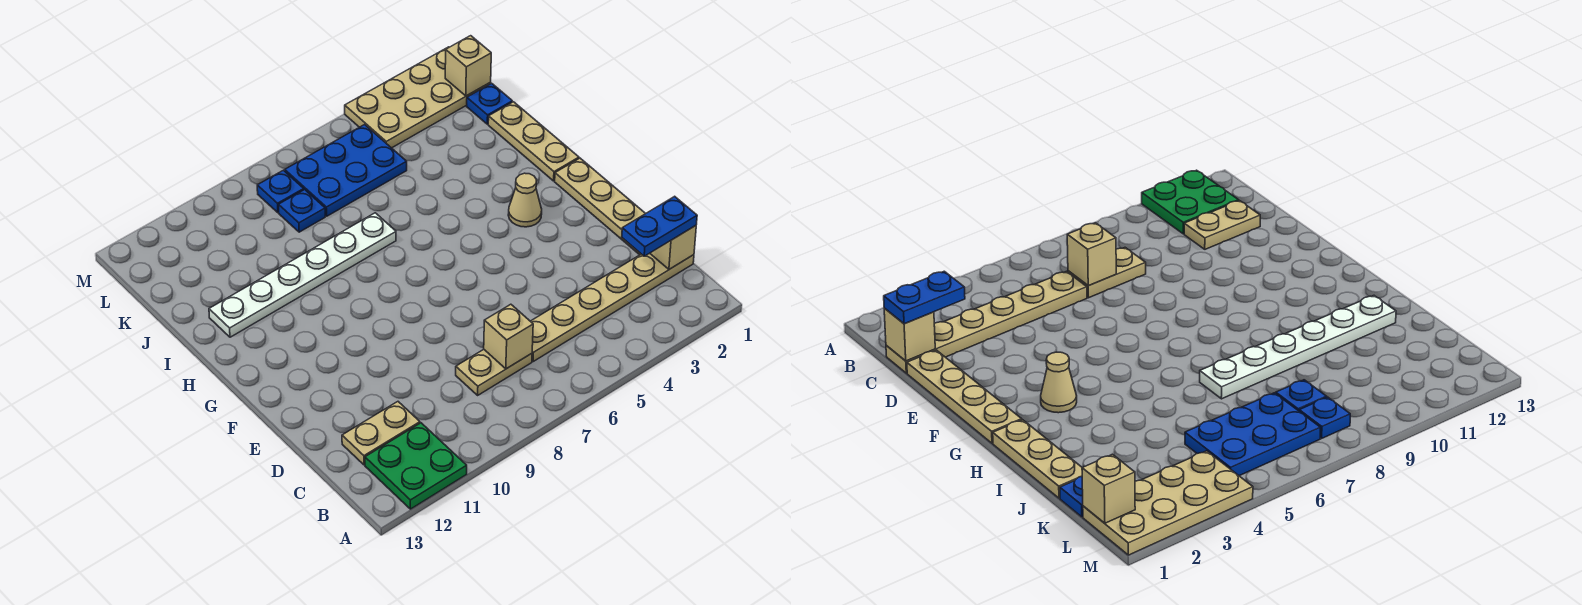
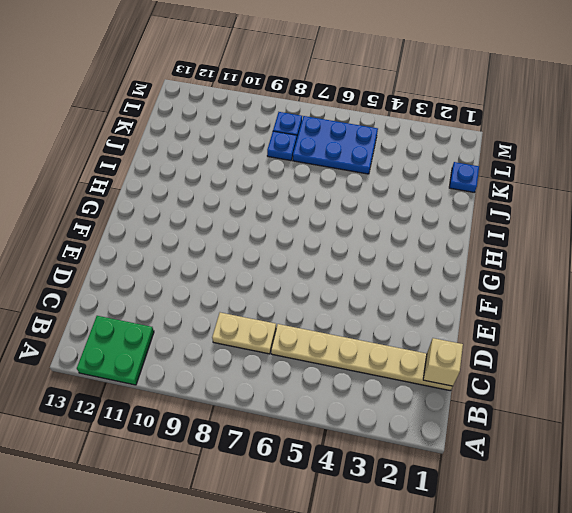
none -> tan 1x2 plate [342,402,420,465]
none -> tan 1x4 plate [555,158,646,255]
none -> tan 1x1 cone [508,173,542,227]

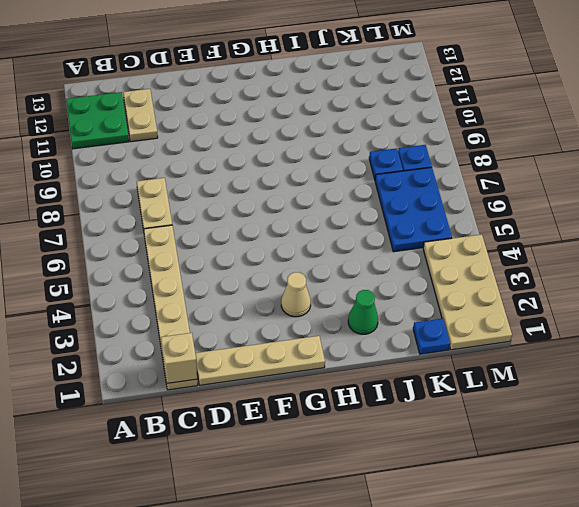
green 1x1 cone [348,290,378,334] -> none
none -> tan 1x3 plate [488,102,579,181]
none -> white 1x6 plate [209,213,396,337]
none -> tan 1x1 brick [484,304,533,369]

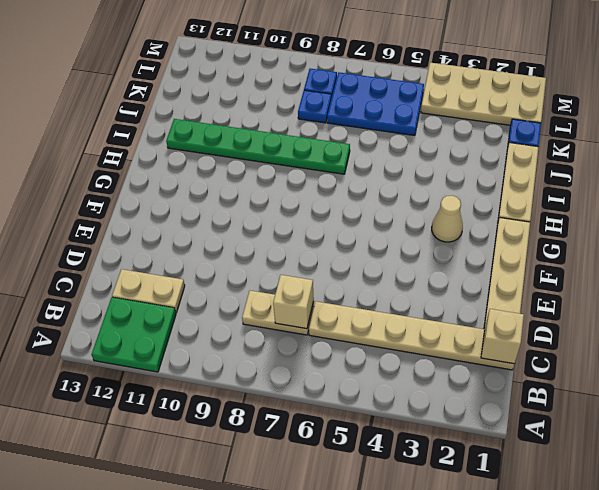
green 1x6 plate [166,119,350,174] -> white 1x6 plate [209,213,396,337]
none -> tan 1x1 brick [445,36,491,96]
none -> blue 1x2 plate [622,196,697,256]

